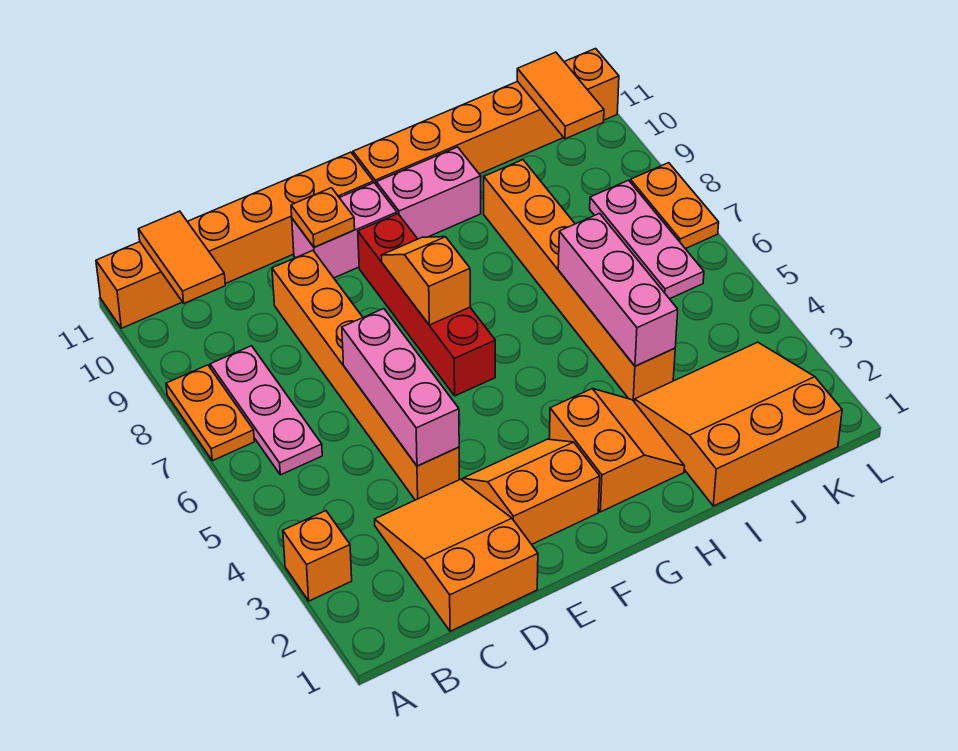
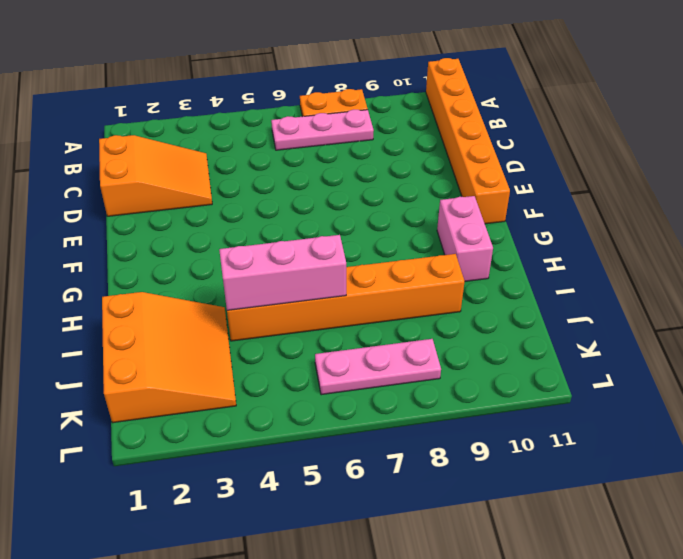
none -> orange 1x1 brick [283,511,352,601]
none -> orange 1x6 brick [272,251,459,500]
none -> orange 2x2 slope [463,439,600,544]

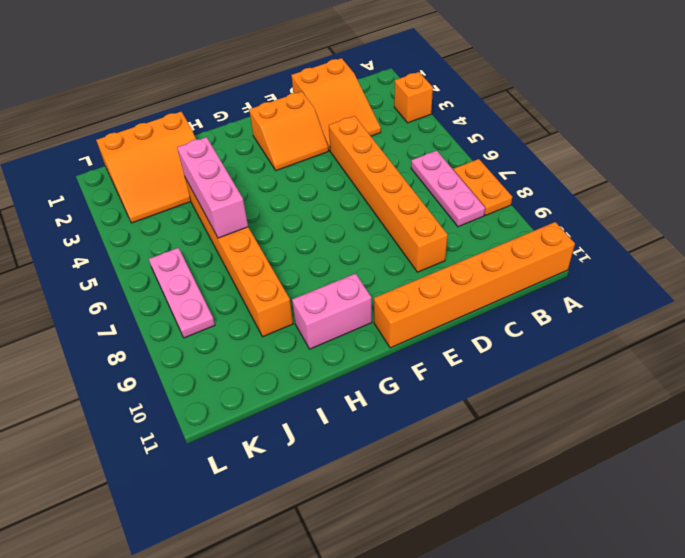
none -> pink 1x2 brick [292,183,397,278]
none -> red 1x4 brick [358,214,495,396]
none -> orange 2x2 slope [549,389,685,512]

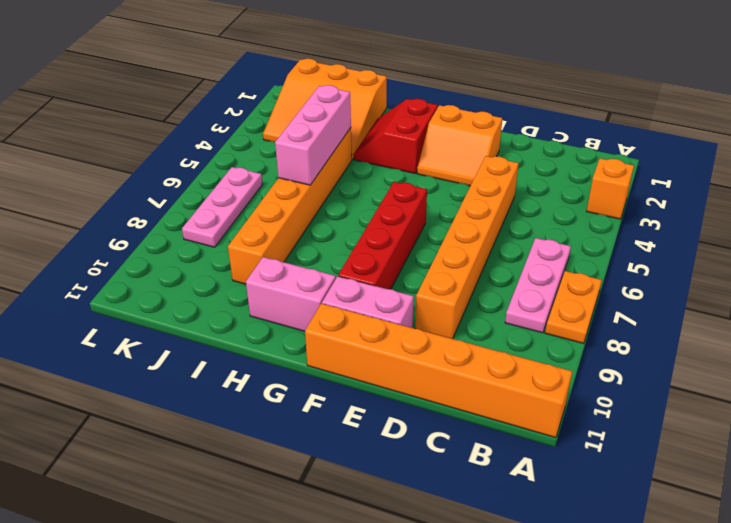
red 2x2 slope [354,99,438,174] -> orange 2x2 slope [549,389,685,512]
none -> orange 2x3 slope [375,479,538,631]
none -> orange 1x6 brick [353,49,619,184]
none -> orange 1x2 plate [630,163,719,249]

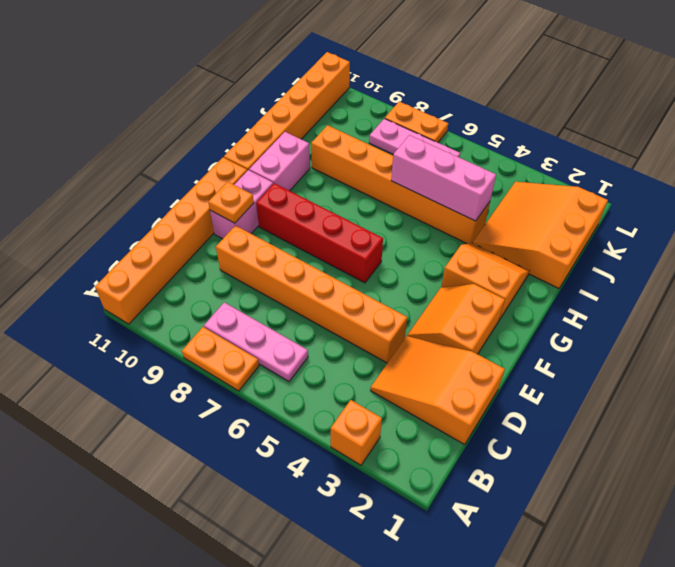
none -> orange 1x2 tile [138,211,225,303]
none -> pink 1x3 brick [342,309,459,466]
none -> orange 1x2 slope [381,237,470,325]

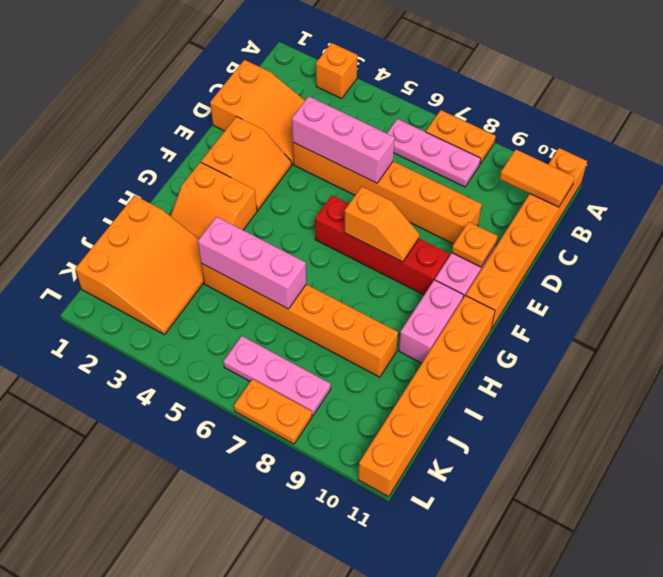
none -> orange 1x2 tile [517,52,604,139]

